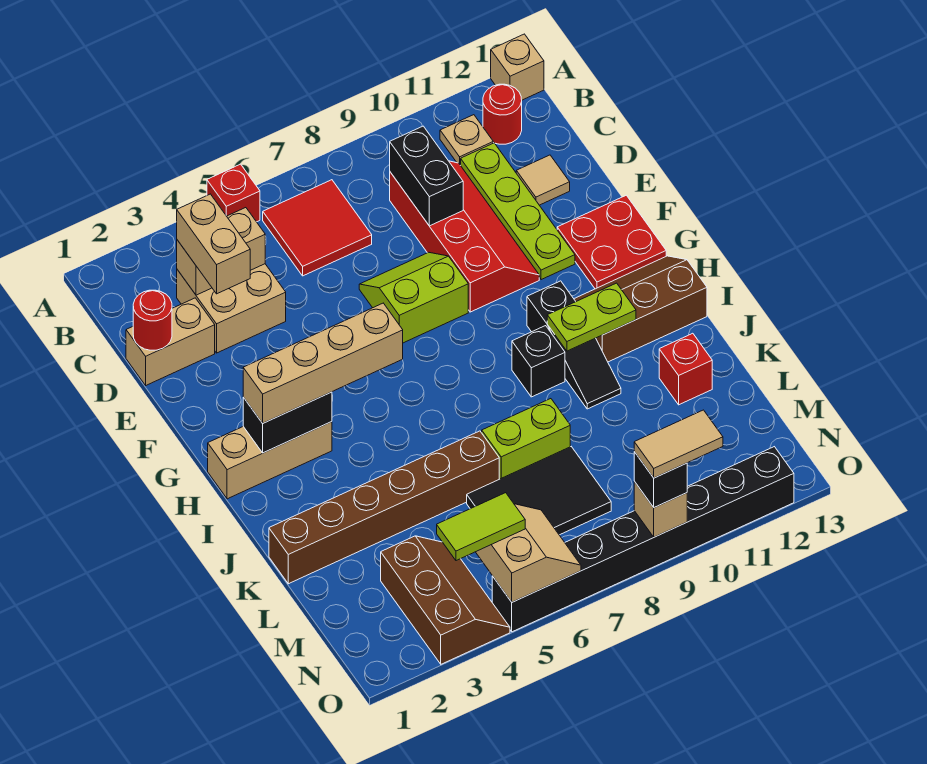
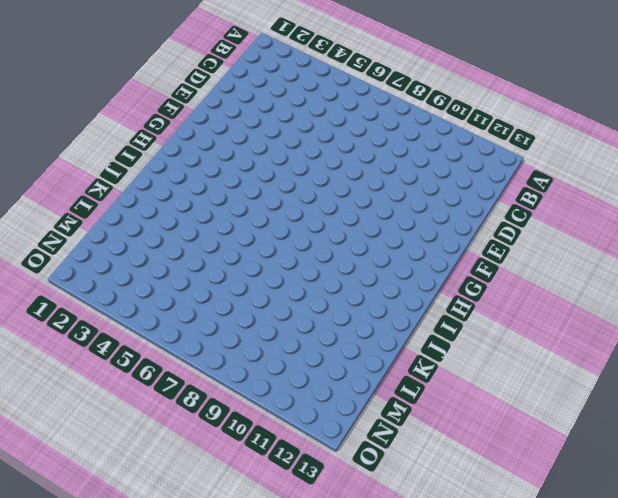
none -> red 1x1 brick [207,164,260,222]
none -> tan 1x1 brick [491,34,544,100]
none -> red 2x2 tile [263,180,372,276]
none -> tan 1x1 plate [440,115,493,165]

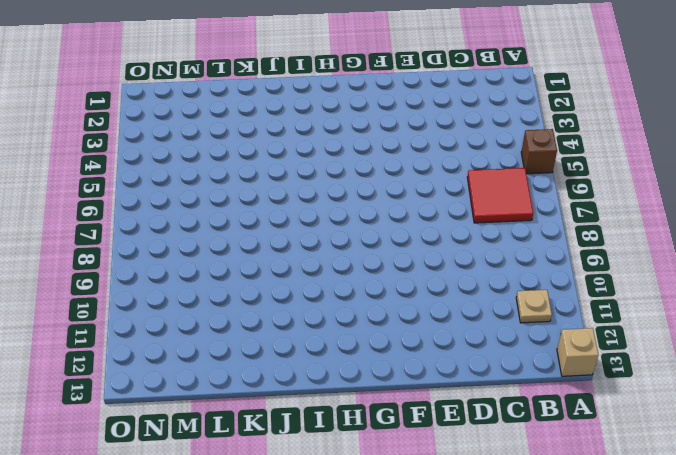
brown 1x1 brick [521,129,557,174] -> red 1x1 brick [207,164,260,222]
none -> red 1x1 round brick [483,84,522,144]
none -> tan 2x2 brick [177,264,286,353]
none -> red 2x4 slope [390,161,539,312]
none -> lime 1x4 plate [461,143,575,280]

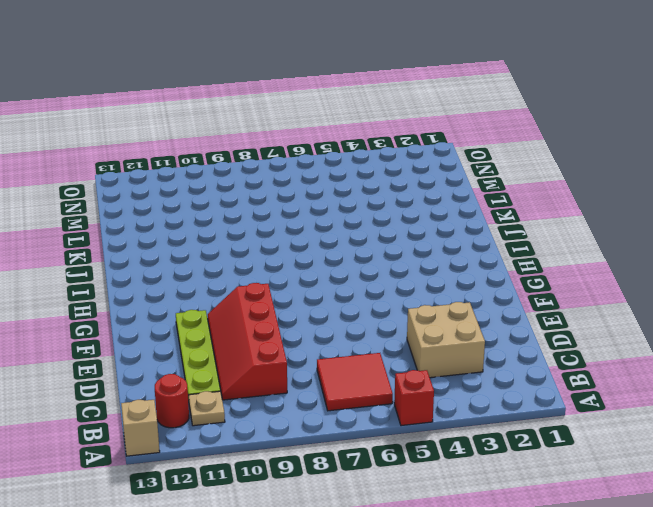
none -> tan 1x2 brick [126,298,215,385]
none -> tan 1x1 tile [516,155,570,205]
none -> lime 2x2 slope [359,252,468,343]
none -> red 2x2 plate [557,195,666,289]

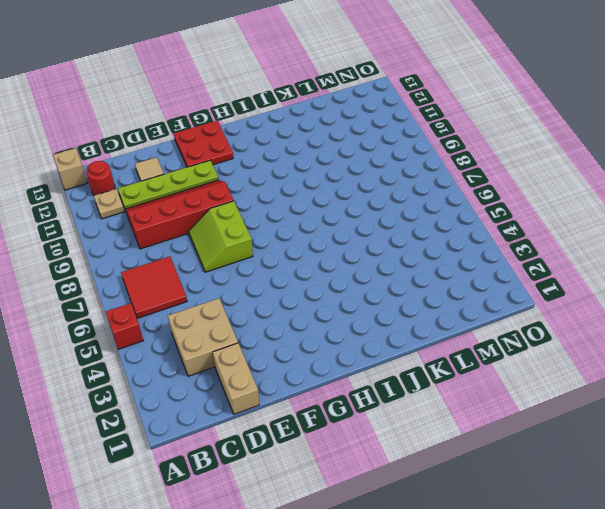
none -> tan 1x3 brick [208,422,332,499]
none -> black 1x3 slope [527,281,621,409]
none -> brown 2x3 slope [574,256,707,362]
none -> black 1x1 brick [512,326,565,397]

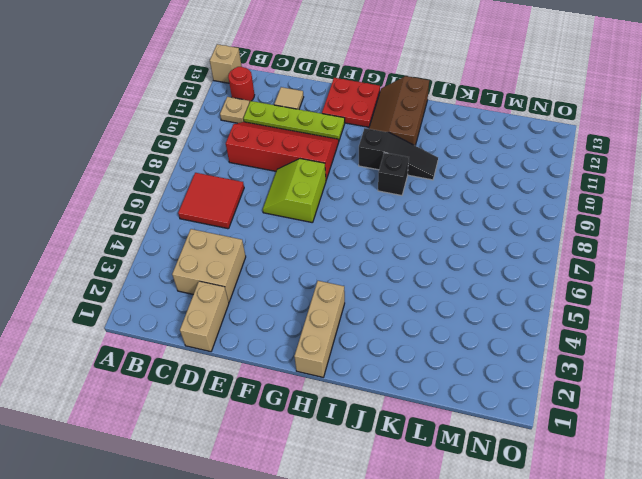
none -> red 1x1 brick [207,164,260,222]
none -> brown 1x6 brick [269,431,499,584]
none -> lime 1x2 brick [482,399,570,479]
none -> red 1x1 brick [659,333,712,405]

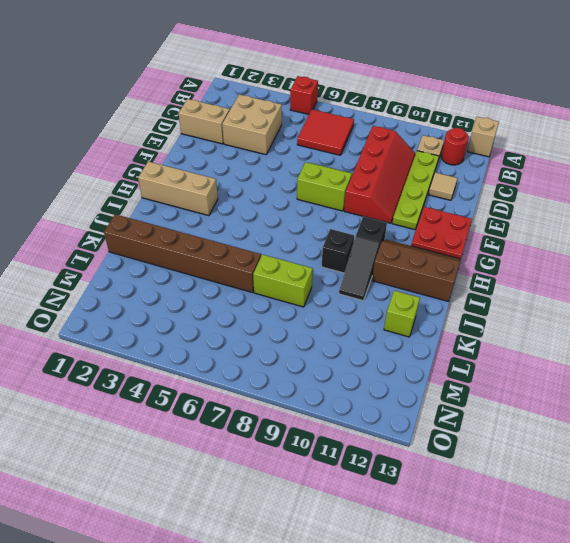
lime 1x1 brick [384,291,420,337] -> red 1x1 brick [659,333,712,405]
none -> black 2x3 tile [467,447,611,535]
none -> brown 2x3 slope [381,536,510,664]
none -> black 1x8 brick [492,447,794,632]
none -> tan 1x2 brick [177,208,265,295]

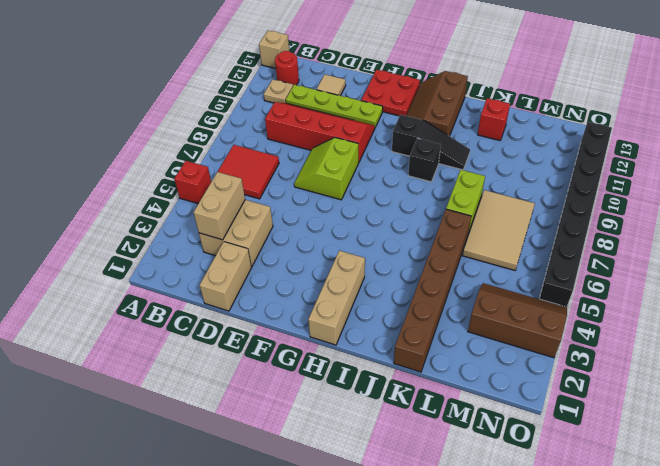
tan 2x3 tile [463,190,535,270] -> black 2x3 tile [467,447,611,535]
none -> black 1x2 brick [390,126,463,226]
none -> red 1x1 round brick [133,290,172,350]
none -> black 1x2 brick [243,392,332,453]
none -> lime 1x2 plate [547,283,636,351]

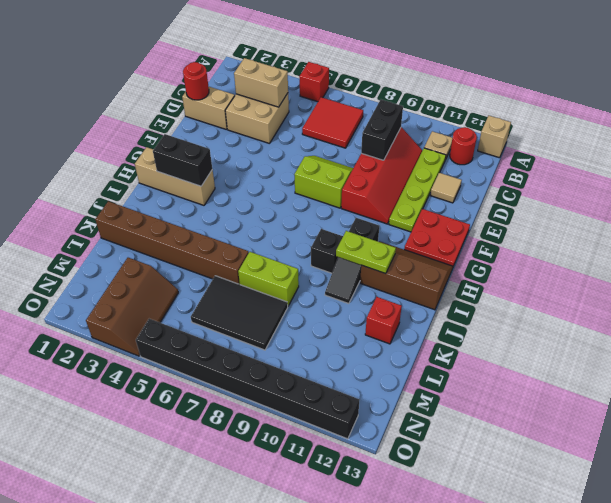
none -> tan 2x2 slope [476,504,581,602]
none -> tan 1x1 brick [634,482,687,537]
none -> tan 1x2 brick [177,194,250,294]
none -> tan 1x4 brick [243,303,403,423]

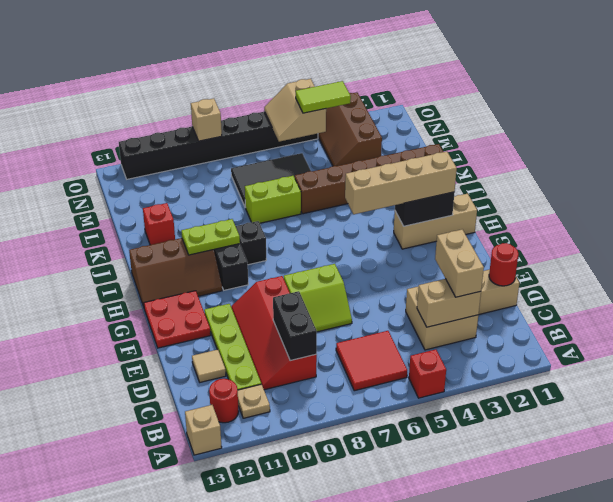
none -> black 1x1 brick [634,452,687,508]
none -> tan 1x2 tile [634,410,723,478]

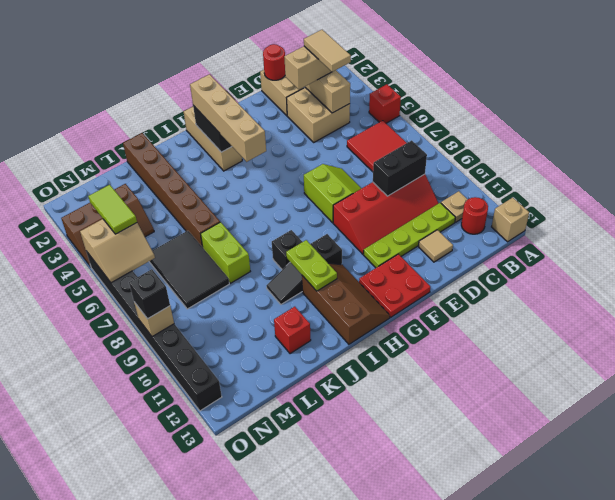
tan 1x2 tile [304,30,351,72] -> tan 1x2 tile moved to [634,410,723,478]

